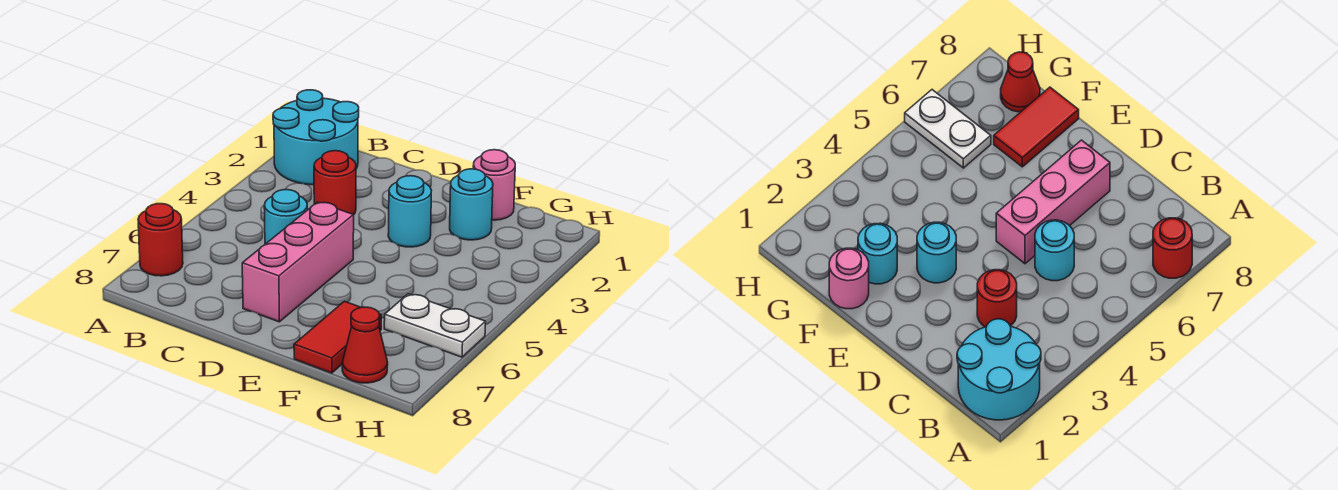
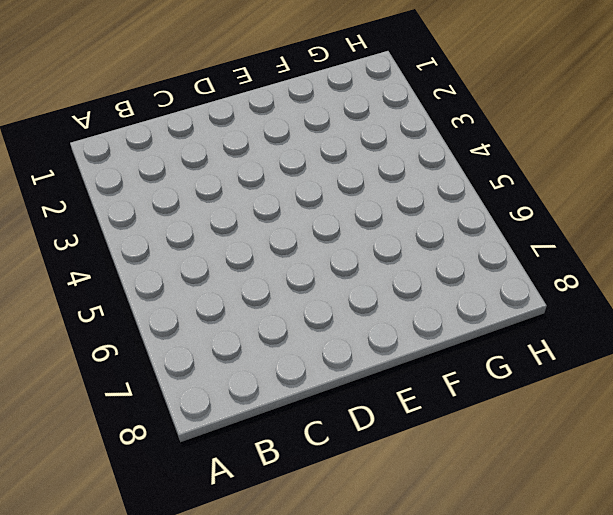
none -> cyan 2x2 round brick [273,90,359,185]
none -> red 1x1 round brick [138,204,183,276]

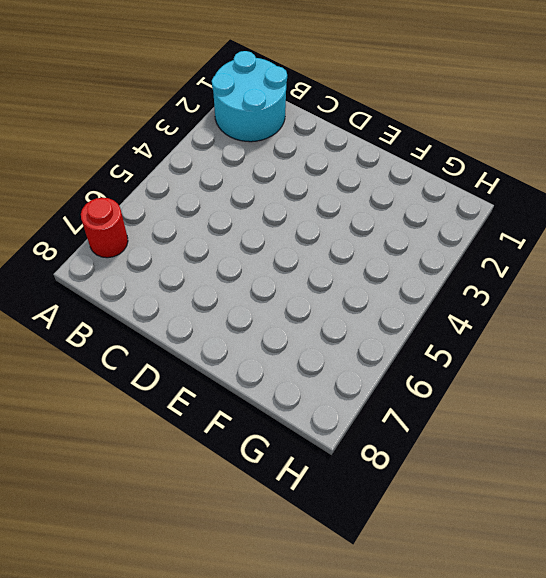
none -> red 1x1 round brick [314,151,356,215]
none -> cyan 1x1 round brick [264,190,307,244]

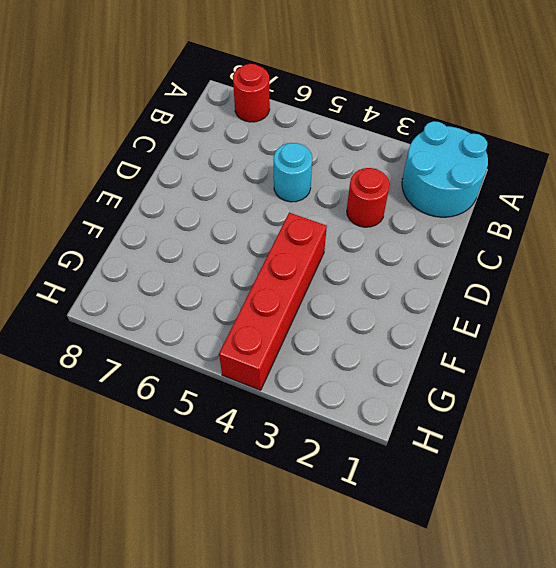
red 1x4 brick [219,213,327,390] -> none
none -> pink 1x3 brick [242,202,354,322]
none -> cyan 1x1 round brick [388,176,431,247]

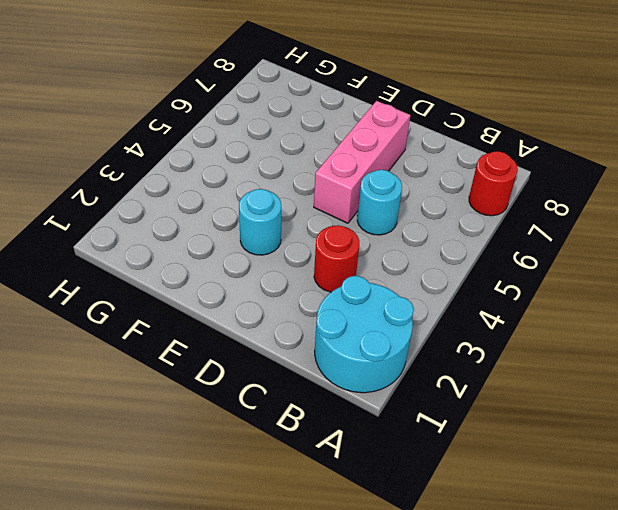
none -> pink 1x1 round brick [473,150,515,220]
none -> cyan 1x1 round brick [450,169,493,240]

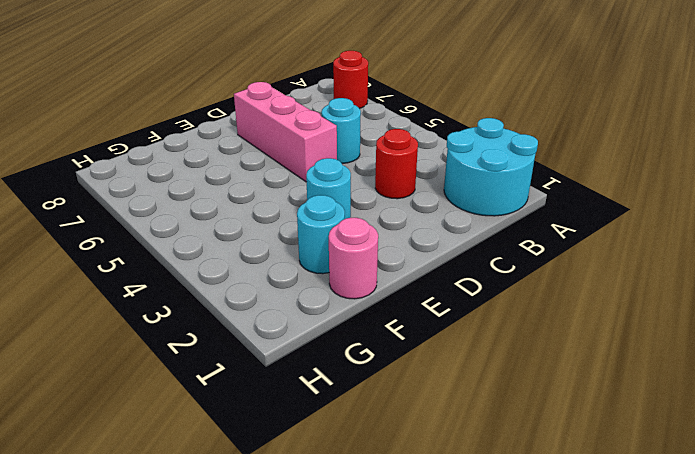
none -> red 1x2 tile [294,301,381,373]
none -> white 1x2 plate [384,294,486,357]

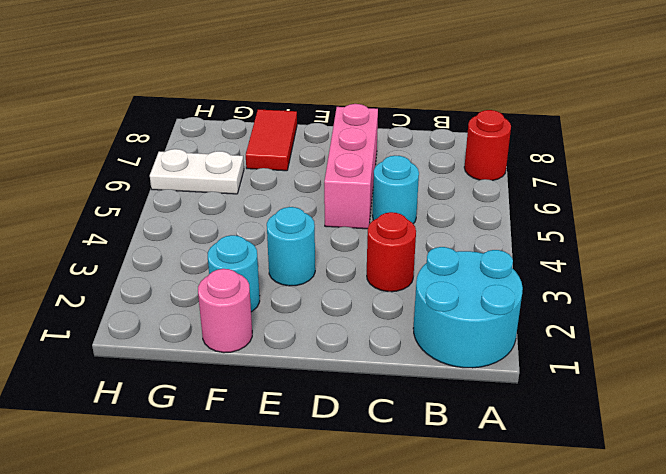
none -> red 1x1 cone [342,307,388,383]

